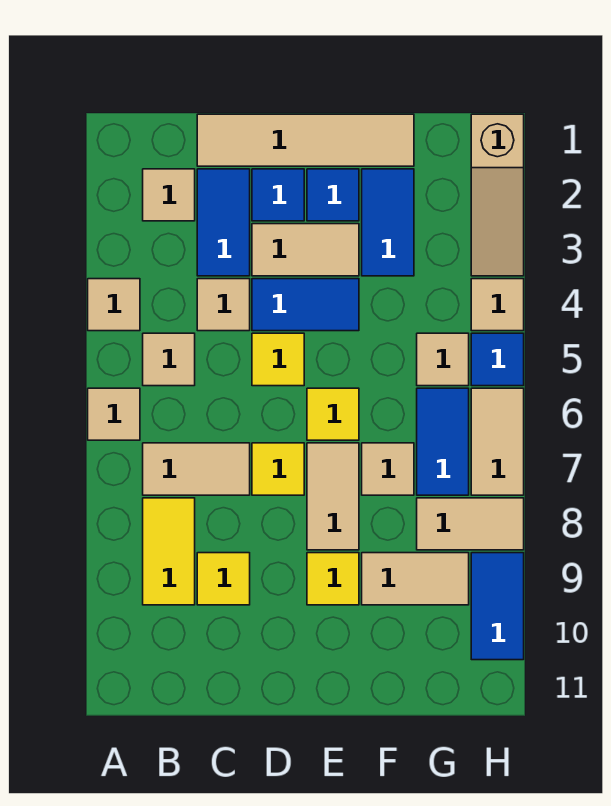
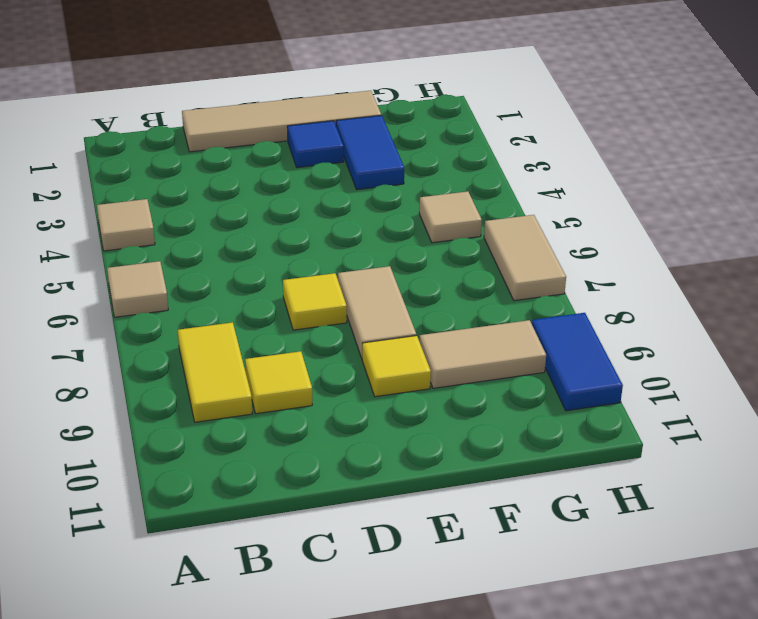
none -> tan 1x1 tile [143,169,195,221]
none -> tan 1x1 tile [143,333,195,386]
none -> tan 1x2 tile [143,443,250,495]
none -> blue 1x2 tile [197,169,250,276]

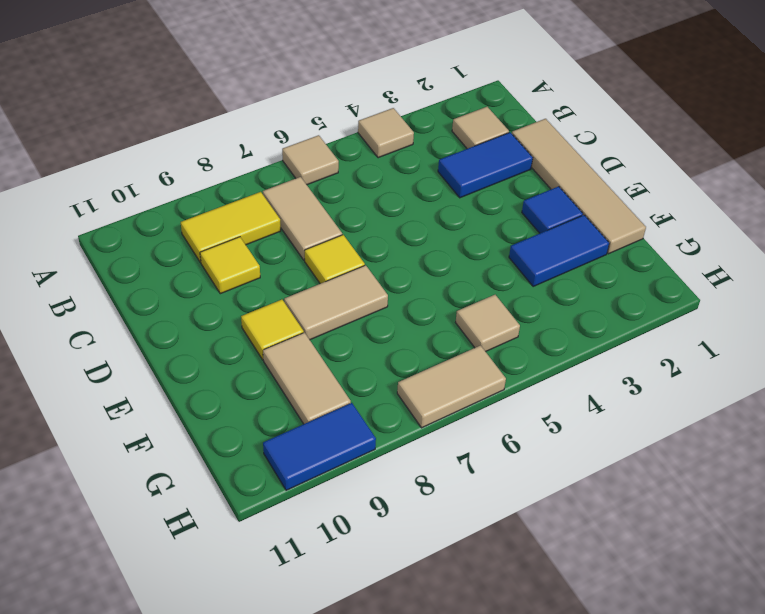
none -> tan 1x1 tile [143,333,195,386]
none -> tan 1x1 tile [197,279,250,331]
none -> blue 1x1 tile [252,169,304,221]
none -> tan 1x2 tile [252,224,359,276]

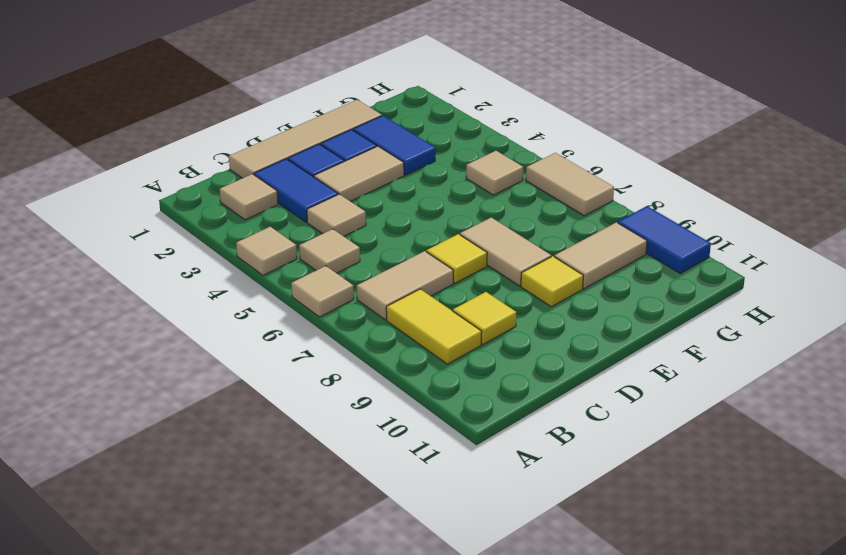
none -> blue 1x2 tile [252,279,359,331]
none -> yellow 1x1 tile [252,333,304,386]
none -> yellow 1x1 tile [307,388,359,440]
none -> tan 1x1 tile [362,443,414,495]

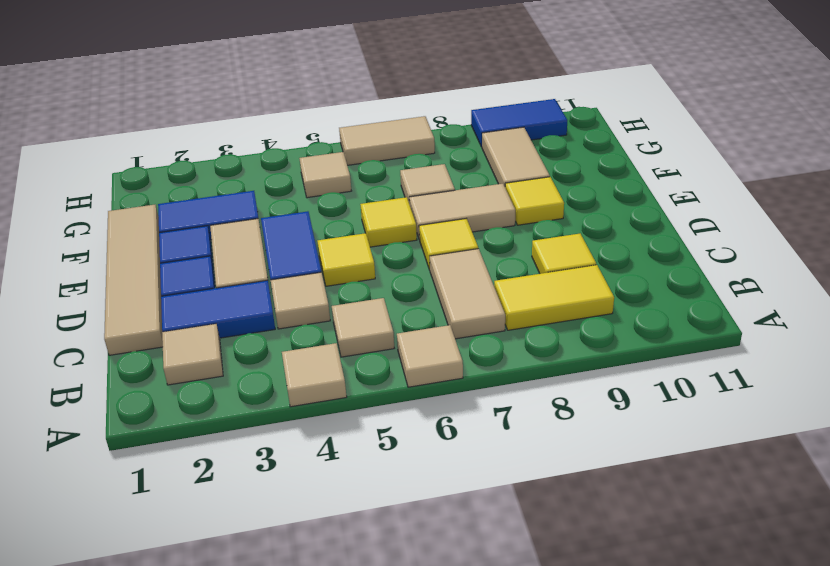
none -> blue 1x2 tile [417,388,469,495]
none -> tan 1x2 tile [417,498,524,550]
none -> tan 1x3 slope [471,114,524,276]
none -> tan 1x1 tile [471,279,524,331]

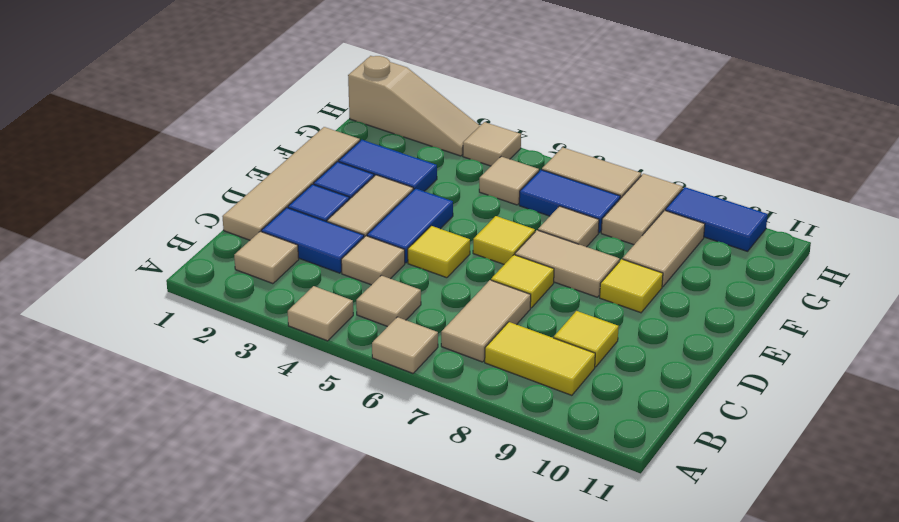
none -> blue 1x1 tile [471,333,524,386]

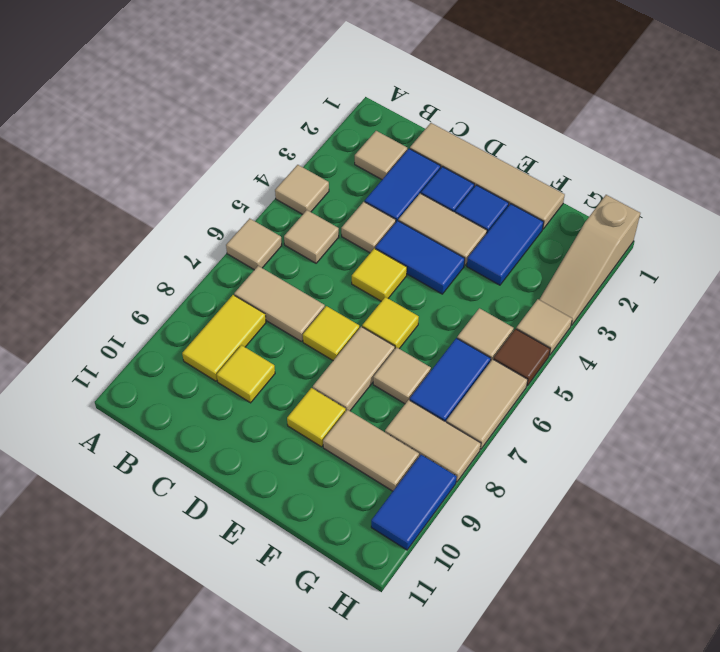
brown 1x1 tile [493,329,550,386] -> blue 1x1 tile [471,333,524,386]

